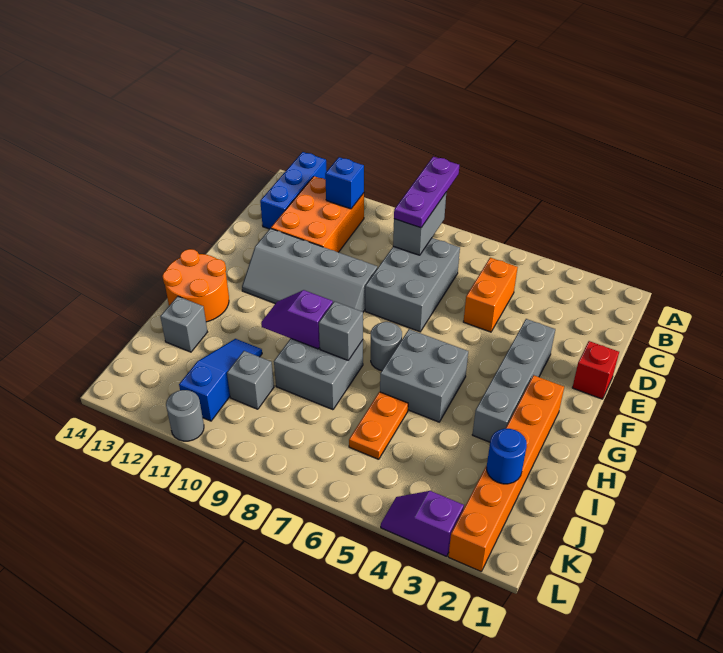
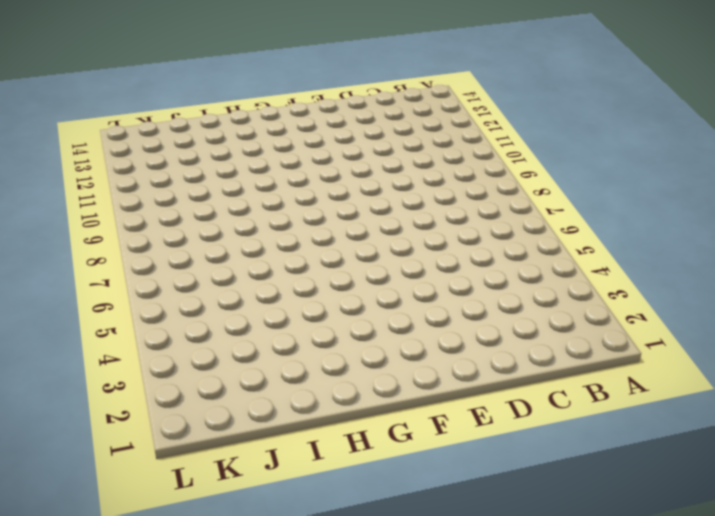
none -> blue 1x3 brick [260,152,327,229]
none -> orange 2x3 brick [271,176,364,252]
none -> orange 1x2 brick [464,258,518,332]

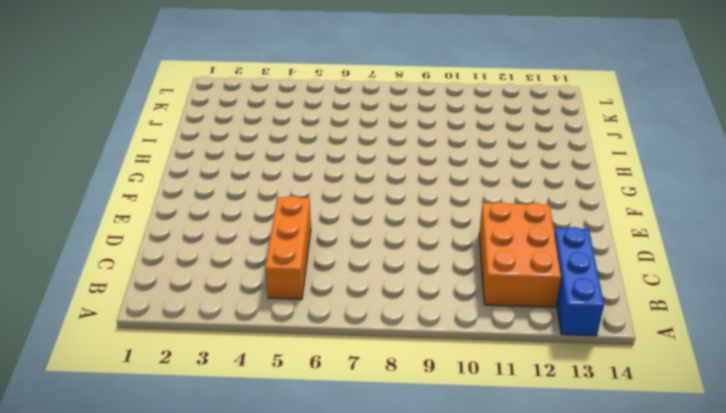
orange 1x3 brick [265,196,311,299] -> orange 1x2 brick [464,258,518,332]
none -> grey 2x3 brick [365,238,460,332]
none -> red 1x1 brick [572,341,619,399]
none -> grey 1x4 brick [472,319,555,442]

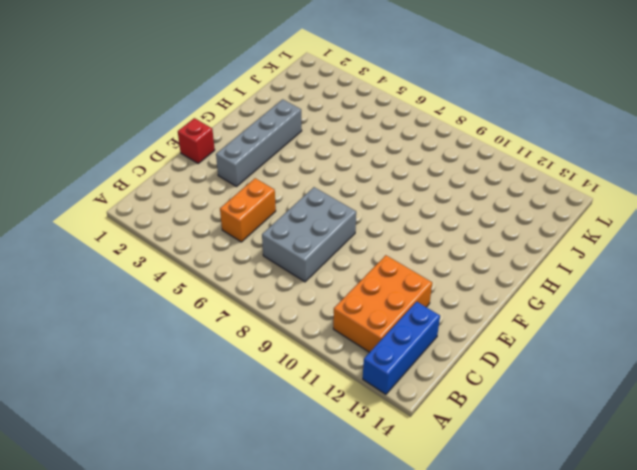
none -> grey 2x4 slope [242,228,377,312]
none -> orange 1x6 brick [448,375,564,571]
none -> grey 2x2 brick [380,329,468,422]

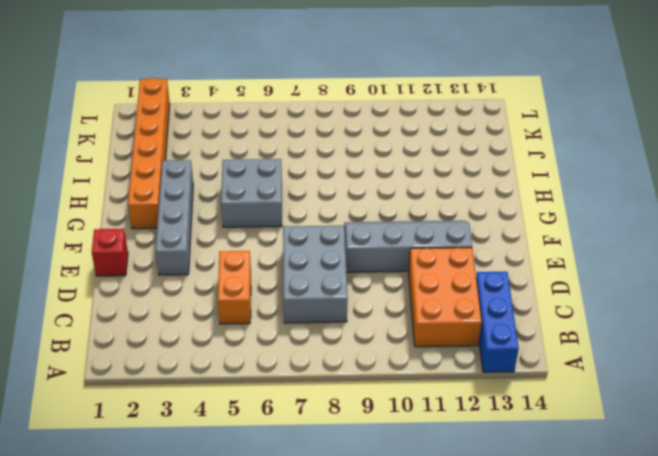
none -> grey 1x1 round brick [371,322,402,371]
none -> orange 2x2 round brick [162,249,229,322]
none -> grey 2x2 brick [274,339,363,410]

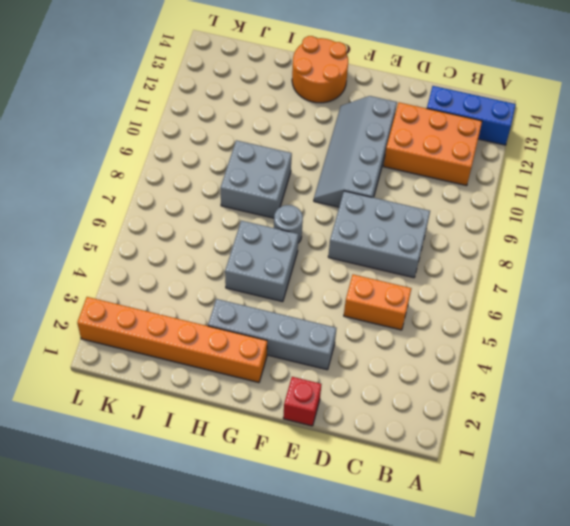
none -> orange 1x2 plate [349,392,408,459]
none -> blue 1x3 slope [179,339,262,421]
none -> grey 1x1 brick [160,296,207,352]

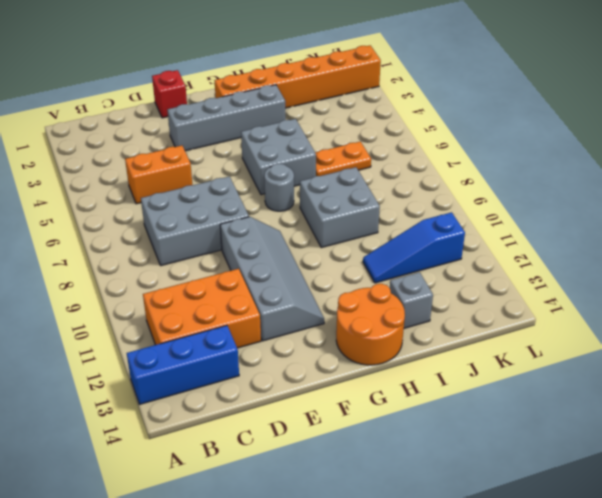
none -> grey 1x1 brick [227,351,274,409]
none -> purple 1x2 slope [381,491,464,556]
none -> grey 1x1 round brick [166,390,204,441]

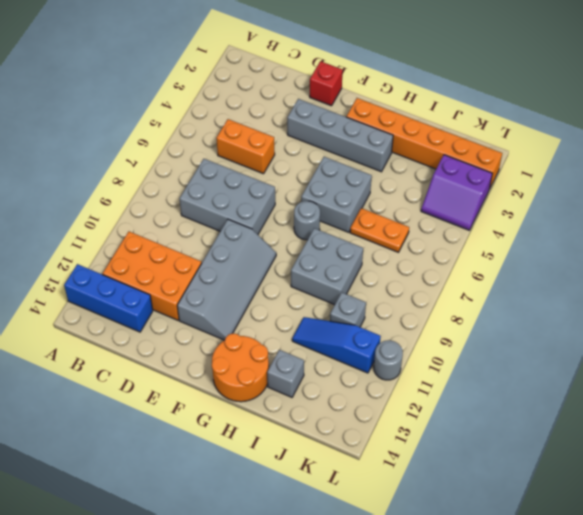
purple 2x2 slope [421,155,493,230] -> purple 1x2 slope [381,491,464,556]
none -> grey 1x2 brick [393,193,446,255]
none -> blue 1x1 brick [325,157,364,209]
none -> grey 1x1 brick [319,301,363,360]

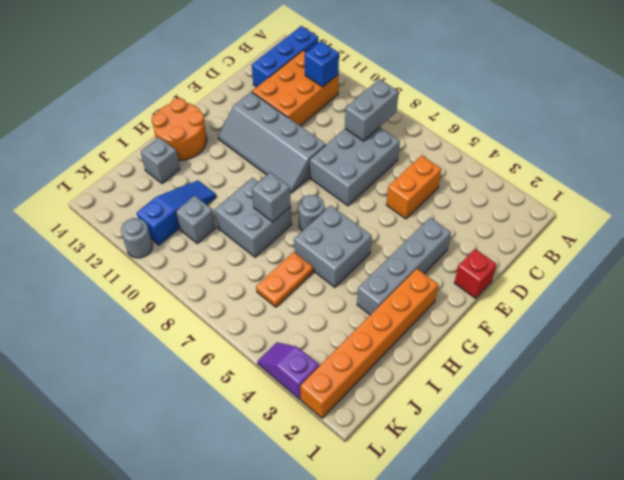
none -> purple 1x2 slope [261,290,333,349]
none -> blue 1x1 round brick [487,429,527,484]
none -> purple 1x3 plate [394,157,459,228]

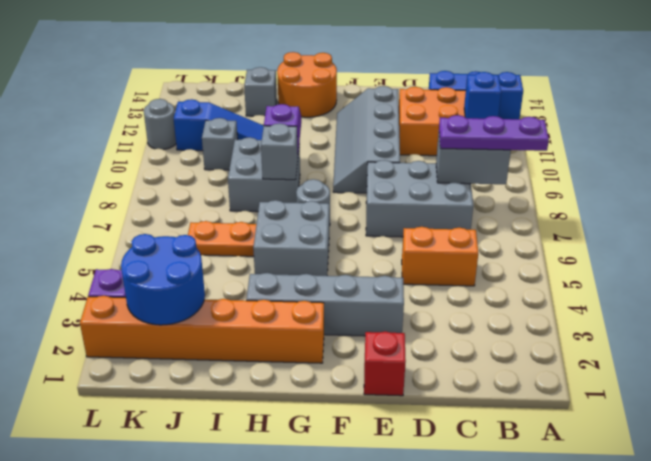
blue 2x2 round brick [121,234,205,325] -> blue 1x1 round brick [487,429,527,484]

